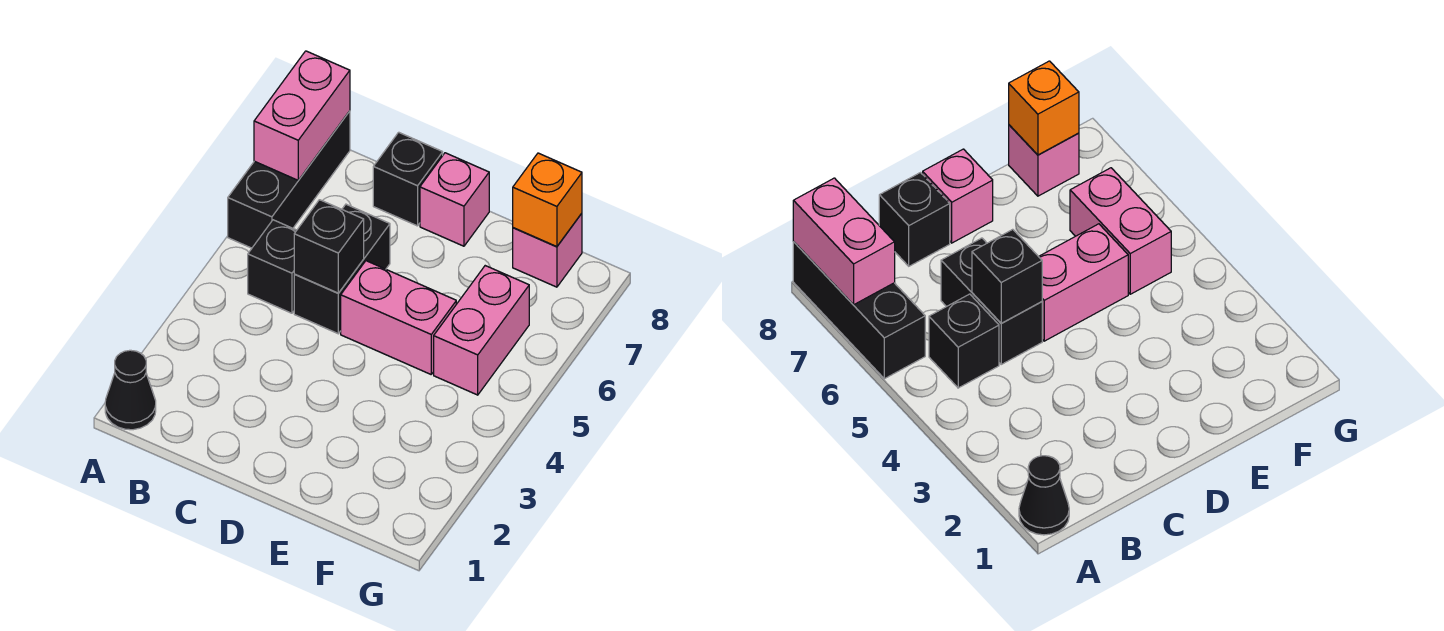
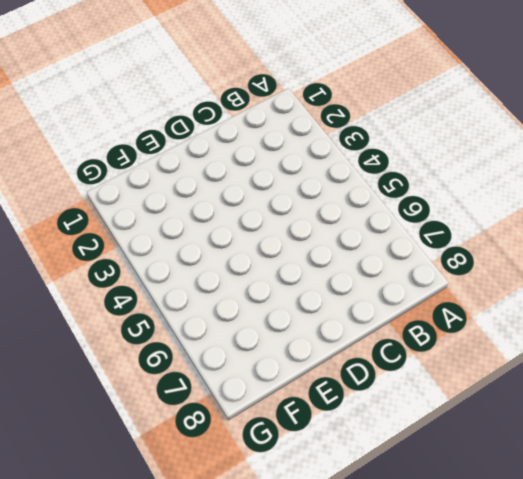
none -> black 1x1 cone [105,350,156,430]
none -> black 1x3 brick [228,111,350,248]
none -> black 1x1 brick [248,220,297,313]

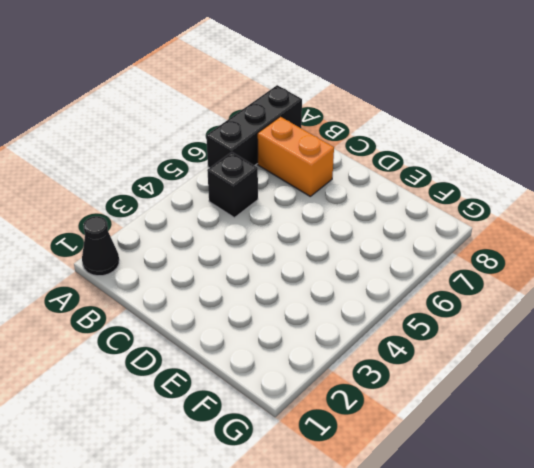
orange 1x2 brick [258,117,334,196] -> none
none -> black 1x2 brick [294,204,390,334]
none -> black 1x1 brick [373,132,443,226]
none -> pink 1x2 brick [341,261,456,374]

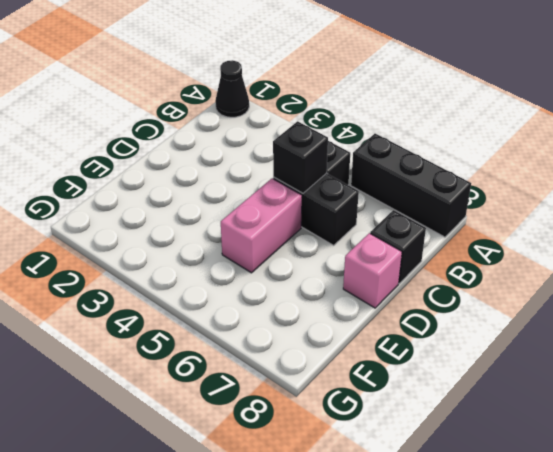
none -> pink 1x2 brick [434,266,529,395]
none -> pink 1x1 brick [513,213,582,287]
none -> pink 1x2 brick [254,51,350,180]

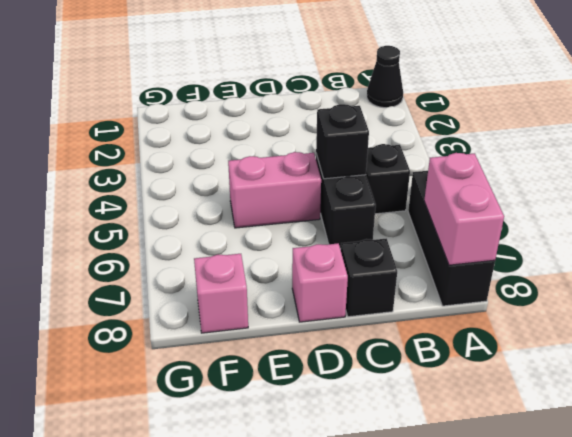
none -> pink 1x2 brick [434,266,529,395]
none -> orange 1x1 brick [513,153,582,247]

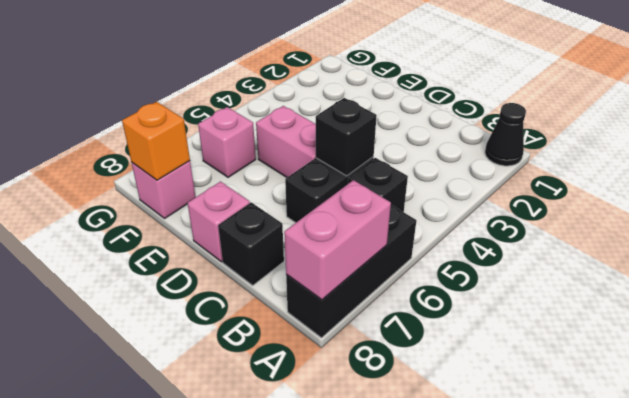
pink 1x1 brick [198,107,256,177] -> pink 1x2 brick [434,266,529,395]

